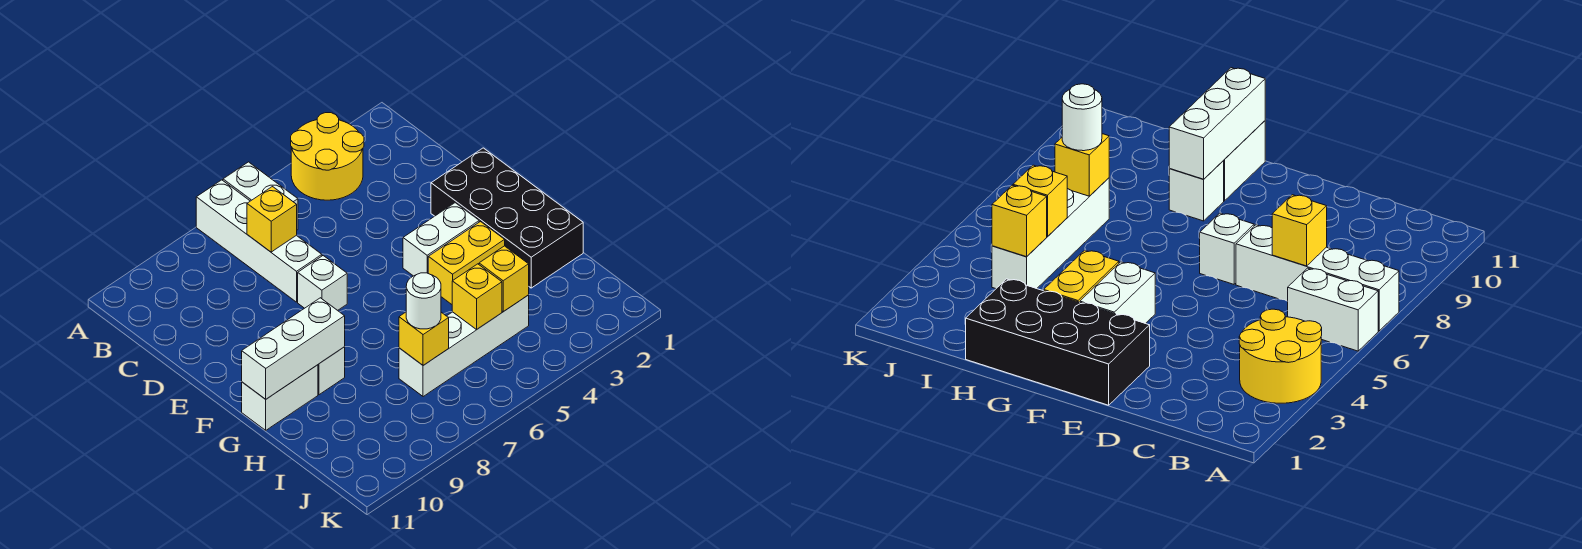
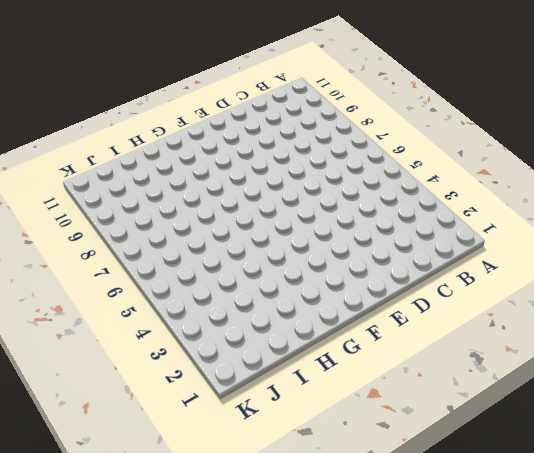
none -> yellow 2x2 round brick [291,113,364,200]
none -> white 1x2 brick [223,162,298,230]
none -> white 1x4 brick [196,180,322,302]

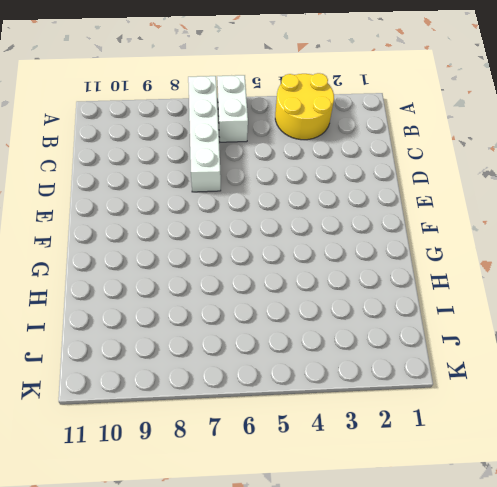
none -> black 2x4 brick [431,148,583,288]
none -> white 1x1 brick [298,256,347,310]
none -> white 1x2 brick [403,203,479,276]

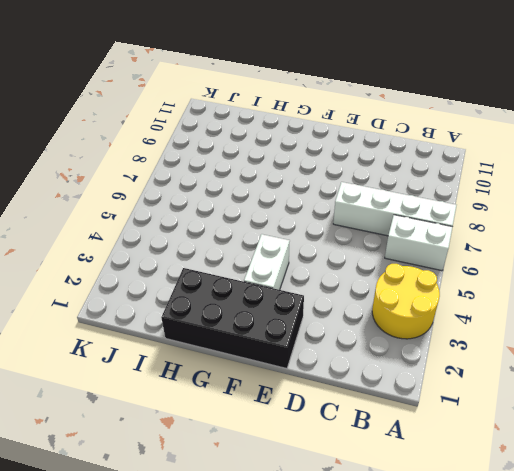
none -> white 1x1 brick [298,256,347,310]
none -> yellow 1x2 brick [428,222,505,304]
none -> white 1x1 brick [318,347,345,395]

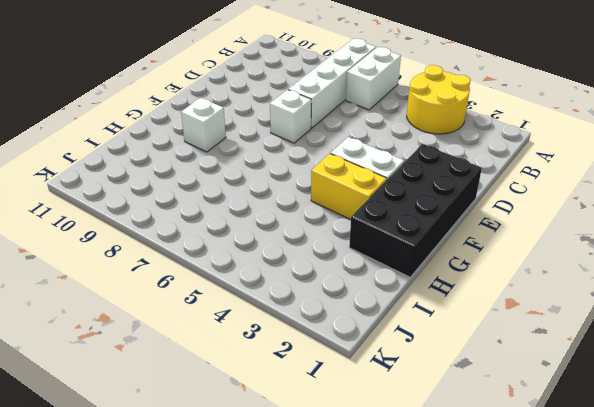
none -> white 1x2 brick [242,365,318,430]
none -> white 1x4 brick [399,295,529,397]
none -> yellow 1x1 brick [247,187,297,252]

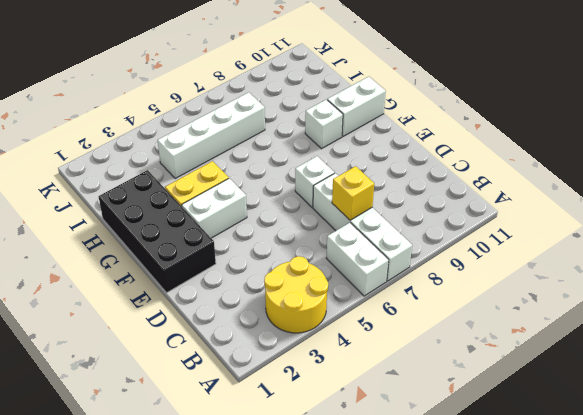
none -> white 1x3 brick [242,298,345,399]
none -> yellow 1x1 brick [479,246,529,312]
none -> yellow 1x1 brick [452,264,502,330]

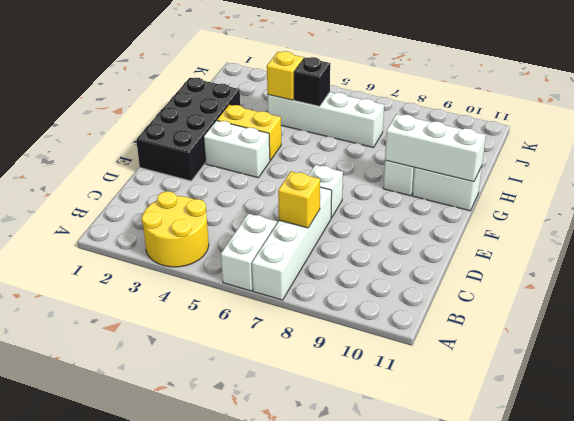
black 1x1 brick [294,57,330,106] -> yellow 1x1 brick [452,264,502,330]
none -> yellow 1x1 brick [399,312,449,365]
none -> white 1x1 round brick [406,273,441,329]

